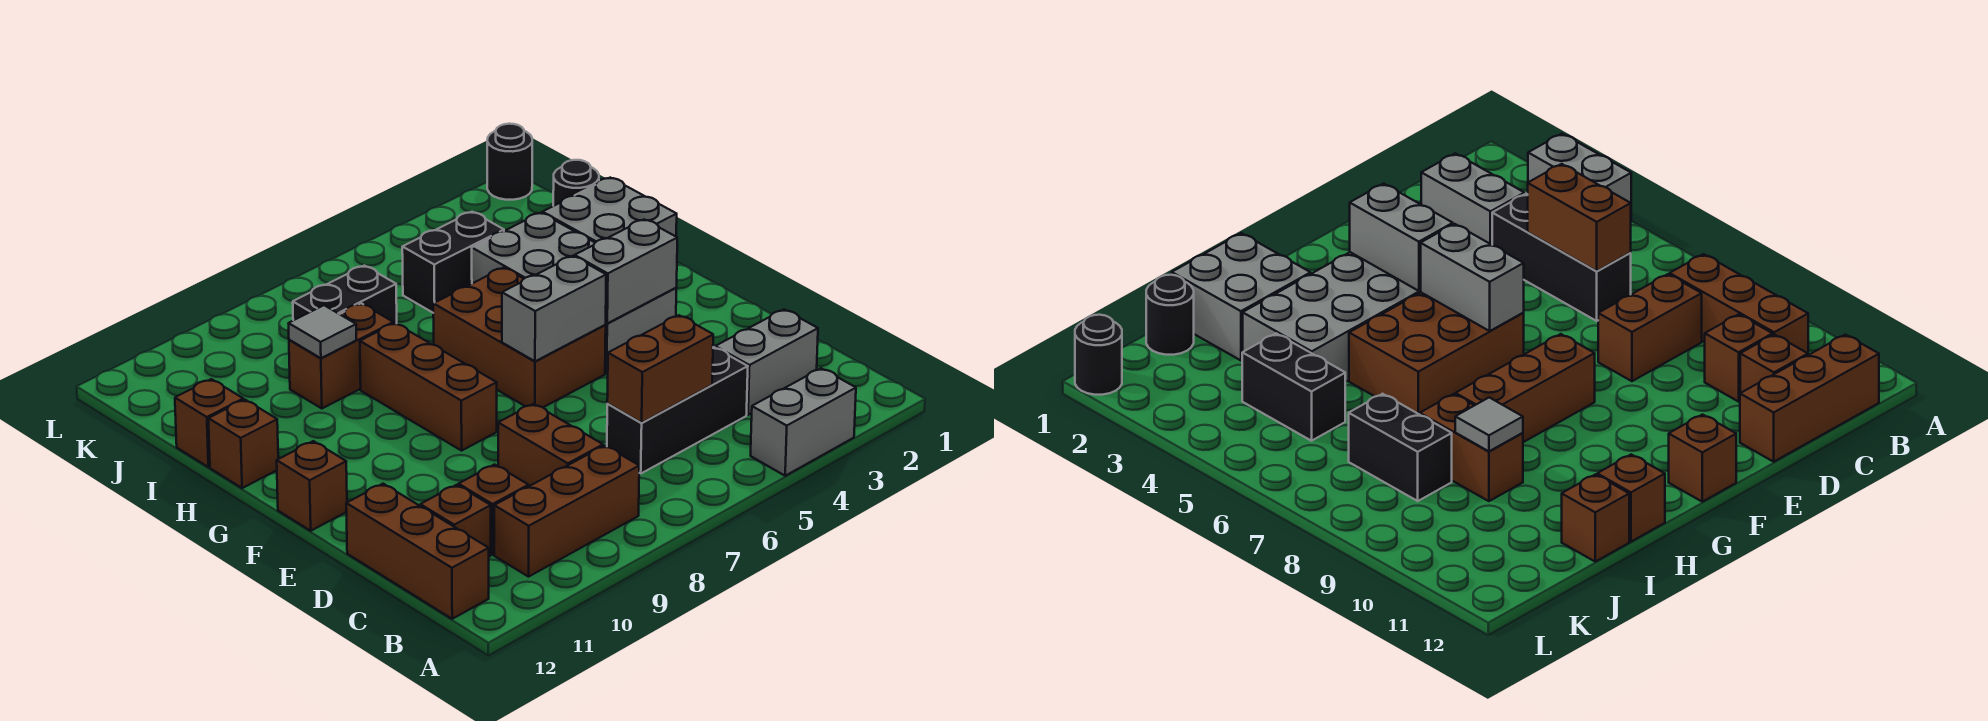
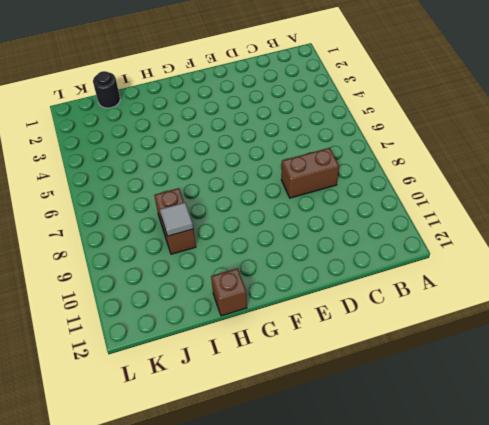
none -> grey 1x2 brick [751,368,856,476]
none -> brown 1x3 brick [494,446,639,577]
none -> brown 1x3 brick [346,484,489,619]

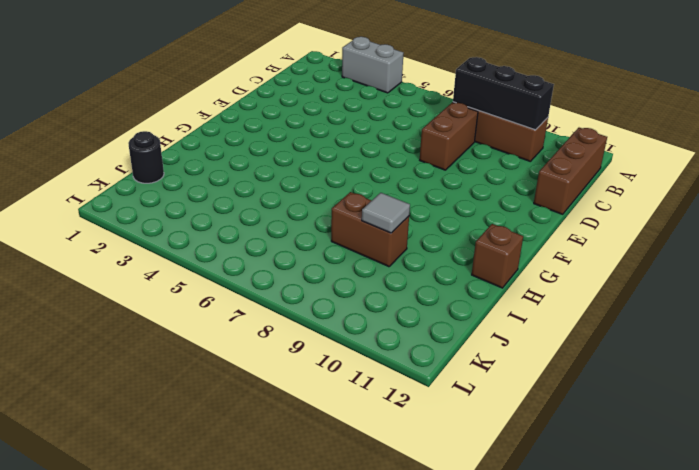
black 1x3 brick [453,57,554,130] -> black 1x3 brick moved to [607,347,748,473]
none -> grey 1x2 brick [715,310,818,415]
none -> brown 1x1 brick [458,465,529,555]
none -> brown 1x1 brick [420,485,491,557]

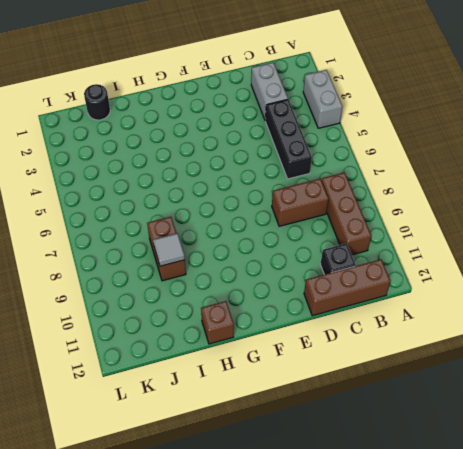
black 1x1 brick [320,243,356,275] -> brown 1x1 brick [420,485,491,557]
none -> brown 1x1 brick [458,465,529,555]
none -> grey 2x4 brick [472,213,676,373]
none -> brown 2x3 brick [433,268,606,407]

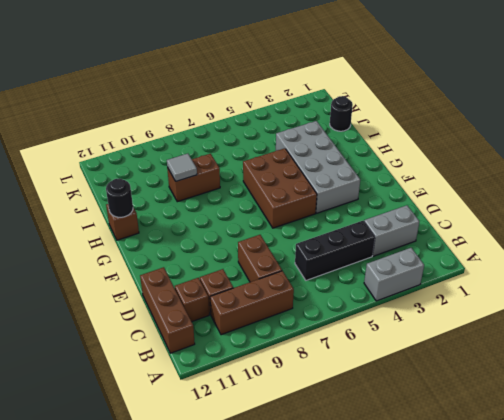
black 1x1 round brick [106,179,133,217] -> black 1x1 round brick moved to [487,124,532,200]
none -> brown 1x3 brick [360,323,497,451]
none -> brown 1x1 brick [277,441,347,531]
none -> grey 2x2 brick [542,178,677,242]

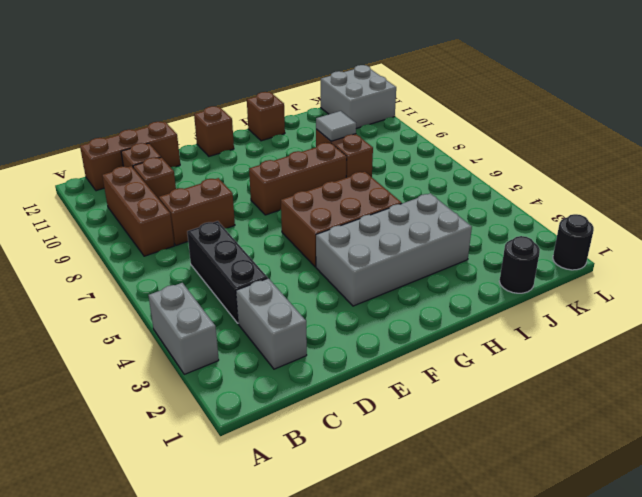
grey 2x2 brick [321,65,396,128] -> grey 2x2 brick moved to [542,178,677,242]
none -> brown 1x1 brick [175,379,243,467]
none -> black 1x2 brick [402,212,504,313]
none -> black 1x2 brick [293,265,397,324]

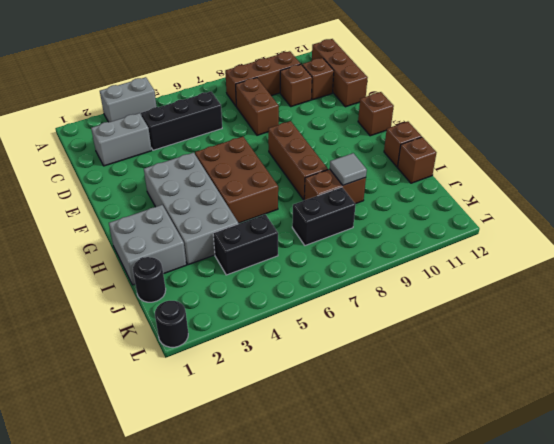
none -> brown 1x2 brick [607,315,713,423]
none -> grey 1x2 brick [575,219,677,323]
none -> grey 1x2 brick [502,256,606,361]

